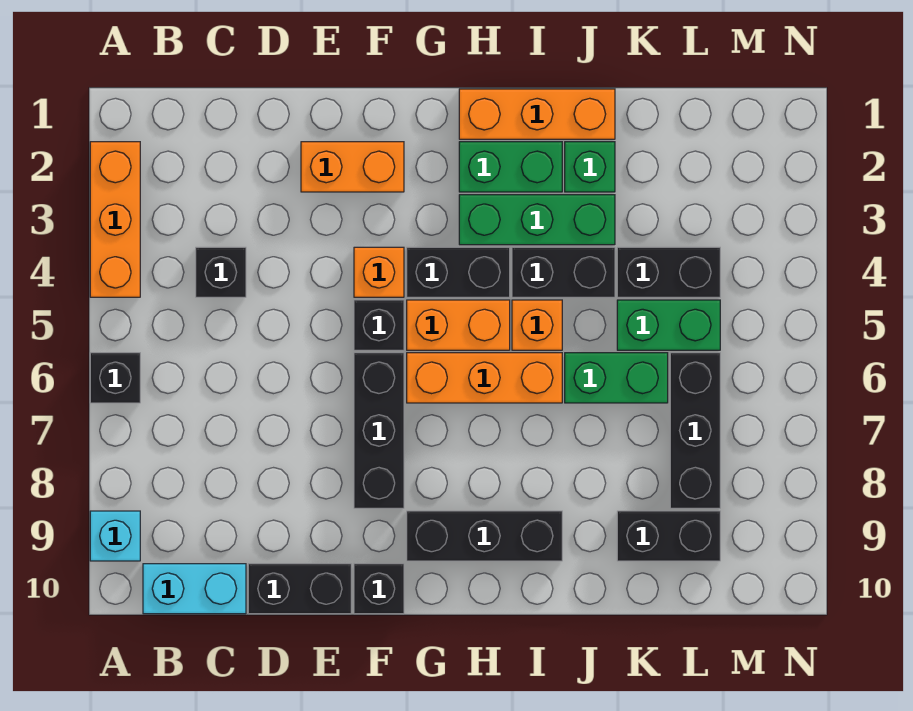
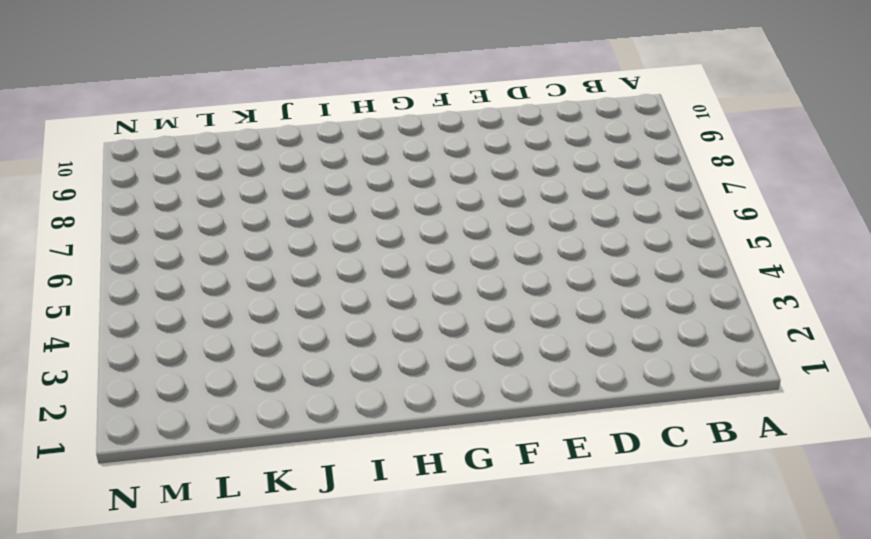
none -> orange 1x3 brick [90,142,140,297]
none -> black 1x1 brick [90,353,140,403]
none -> cyan 1x1 brick [90,511,140,561]

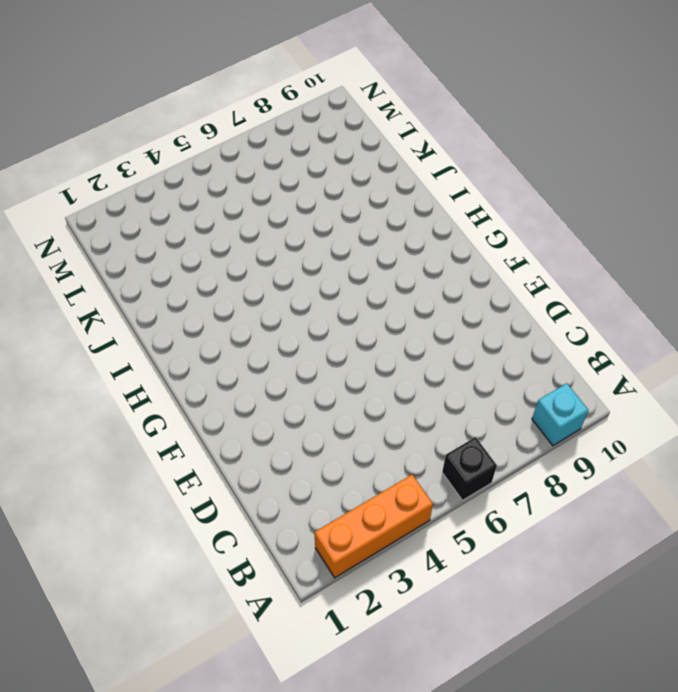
none -> cyan 1x2 brick [143,564,246,614]
none -> black 1x1 brick [196,247,246,297]
none -> black 1x2 brick [248,564,351,614]

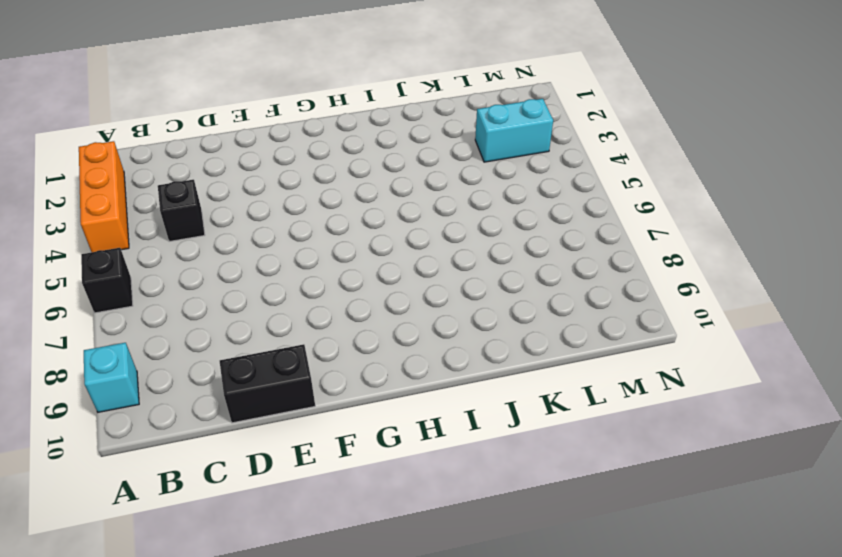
cyan 1x2 brick [475,99,553,162] -> cyan 1x2 brick moved to [143,564,246,614]
none -> orange 1x2 brick [301,142,404,192]
none -> orange 1x1 brick [354,247,404,297]
none -> black 1x1 brick [354,300,404,350]

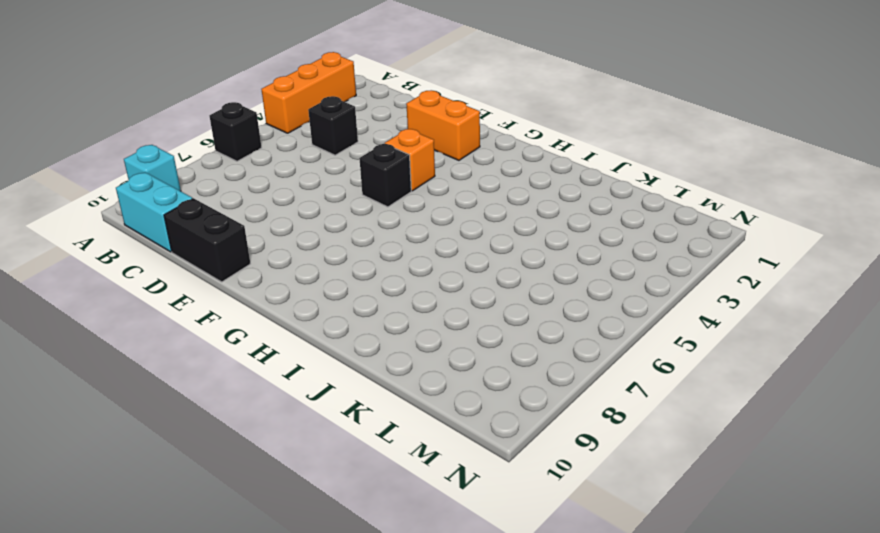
none -> black 1x3 brick [354,353,404,508]
none -> black 1x1 brick [354,564,404,614]
none -> black 1x2 brick [407,247,510,297]

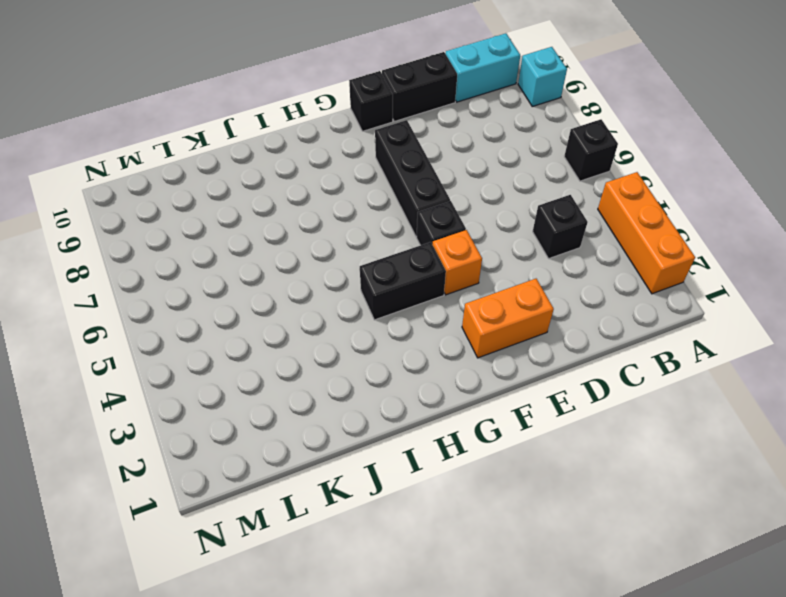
none -> orange 1x2 brick [407,300,510,350]
none -> orange 1x3 brick [407,353,562,403]
none -> black 1x3 brick [407,511,562,561]

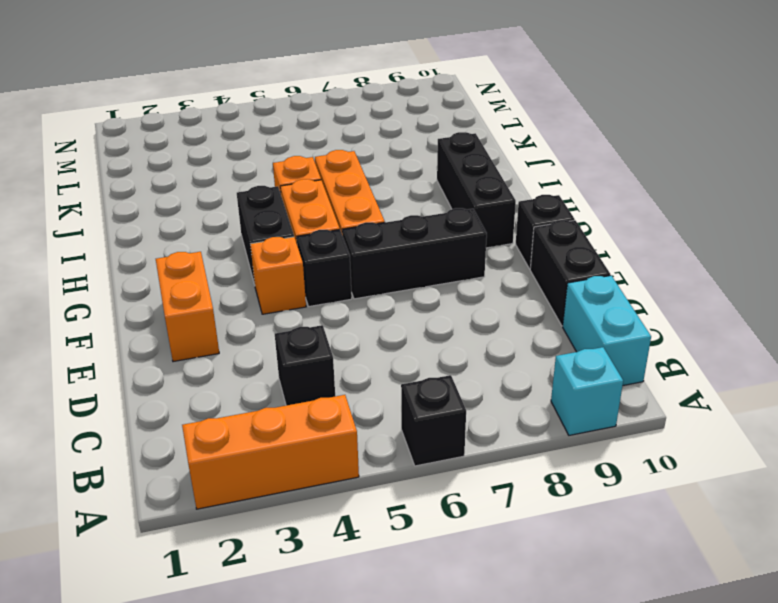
none -> orange 1x3 brick [459,89,615,139]
none -> green 1x2 brick [459,142,562,192]
none -> green 1x3 brick [459,195,615,245]

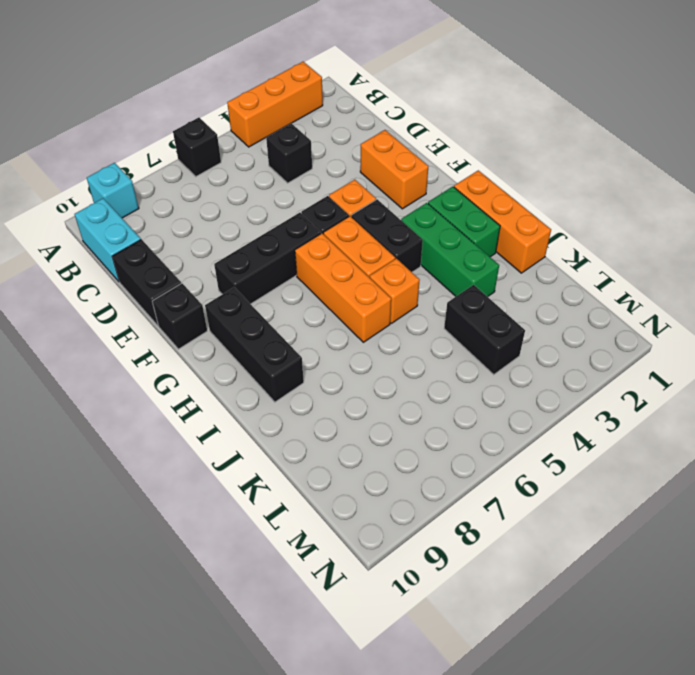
none -> black 1x2 brick [512,247,615,297]
none -> green 1x1 brick [565,142,615,192]
none -> green 1x2 brick [565,353,668,403]

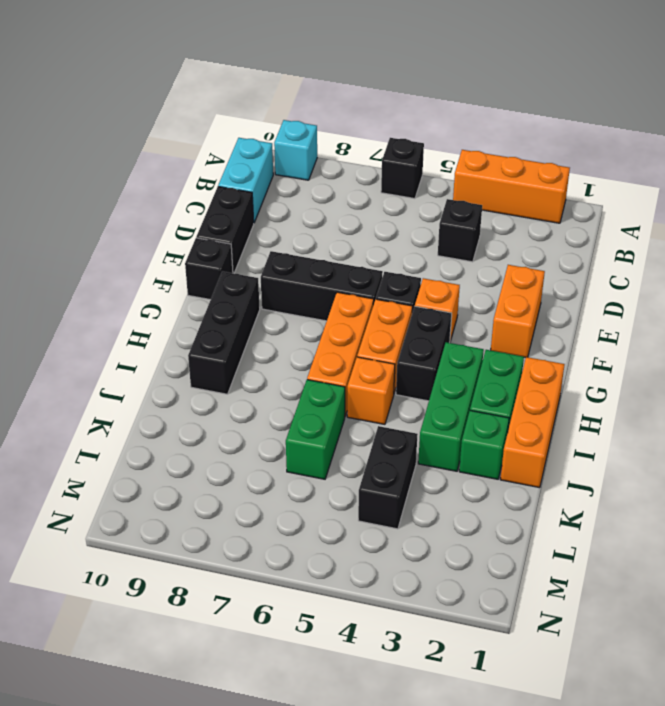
none -> black 1x2 brick [512,247,615,297]
none -> green 1x2 brick [617,300,720,350]
none -> black 1x2 brick [617,511,720,561]

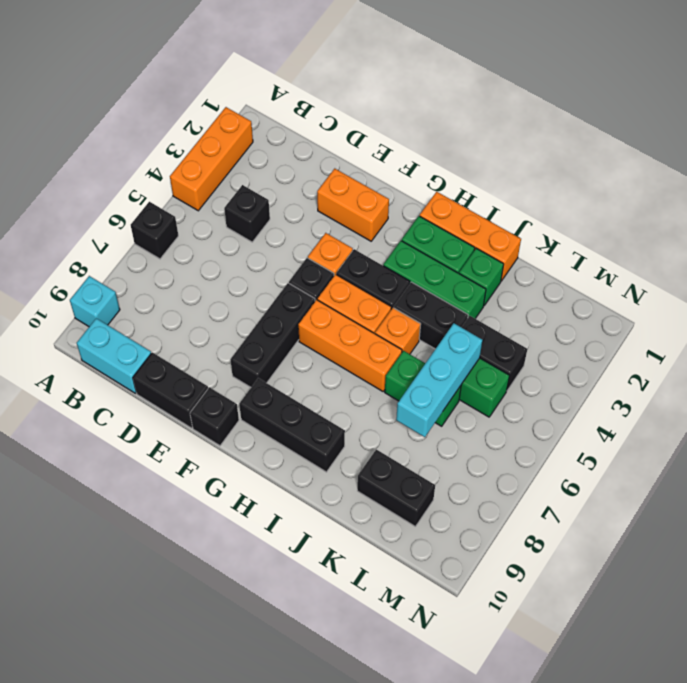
cyan 1x3 brick [396,323,482,437] -> none
none -> black 1x3 brick [670,353,720,508]

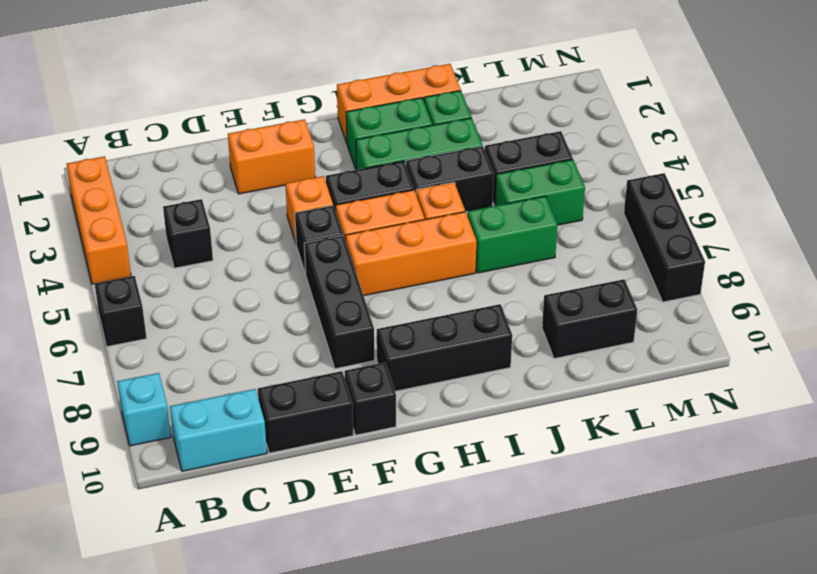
black 1x3 brick [624,173,705,302] -> black 1x3 brick moved to [670,353,720,508]

